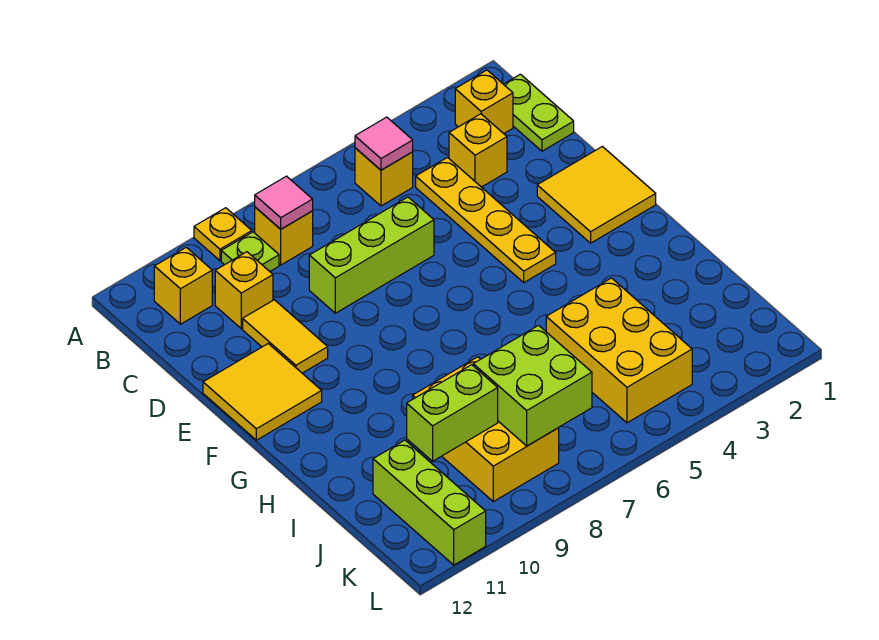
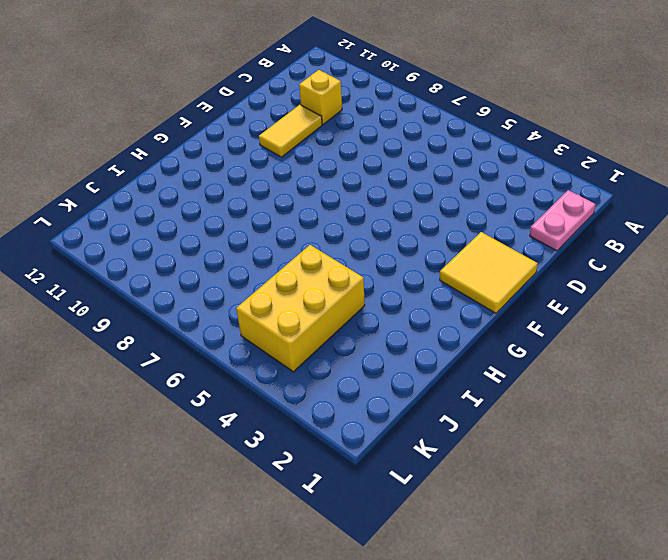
pink 1x2 plate [530,190,596,251] -> lime 1x2 plate [504,74,574,151]
none -> yellow 1x1 plate [194,208,252,261]
none -> yellow 1x1 brick [455,70,513,134]
none -> yellow 1x1 brick [355,148,413,206]

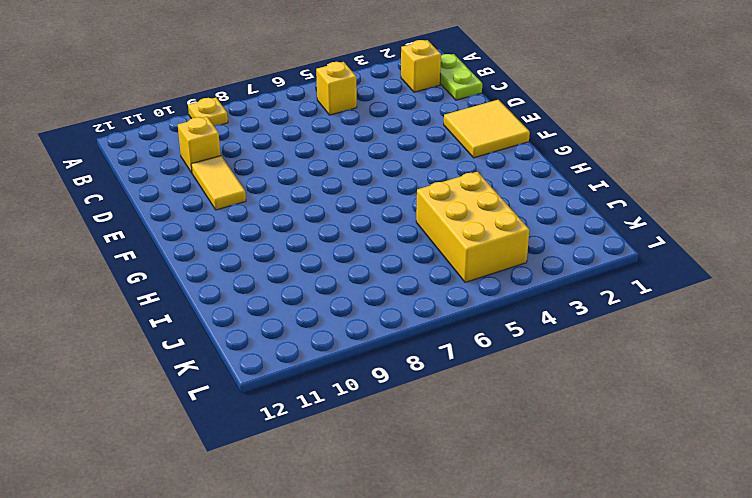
none -> yellow 1x1 brick [255,207,313,265]
none -> lime 1x1 plate [221,232,279,271]
none -> yellow 1x1 brick [154,247,212,324]

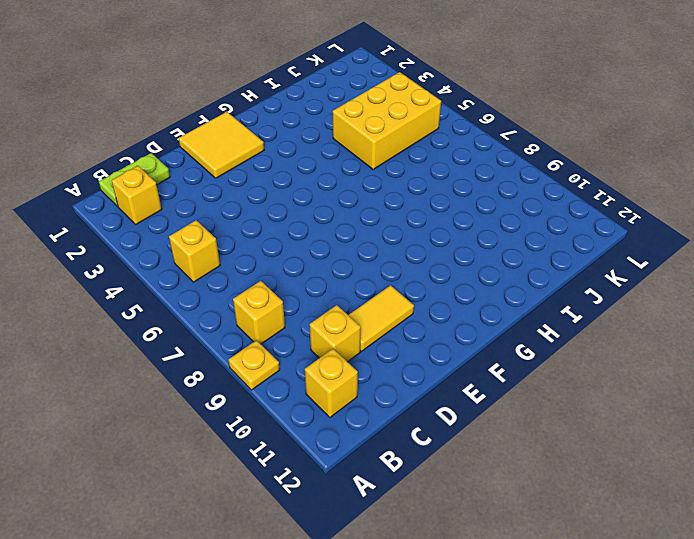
none -> lime 1x1 plate [221,232,279,271]
none -> yellow 1x1 brick [449,114,507,187]
none -> yellow 1x4 plate [416,158,556,282]

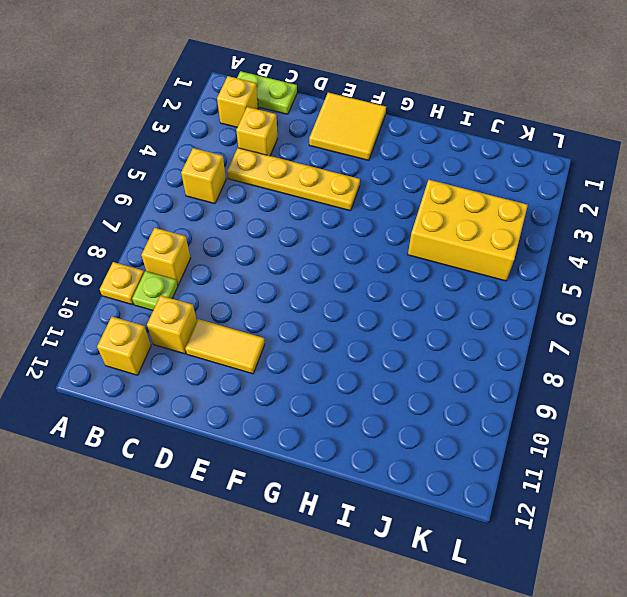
none -> lime 1x3 brick [309,197,434,313]
none -> yellow 2x2 tile [203,344,322,440]
none -> yellow 2x3 brick [413,357,559,502]

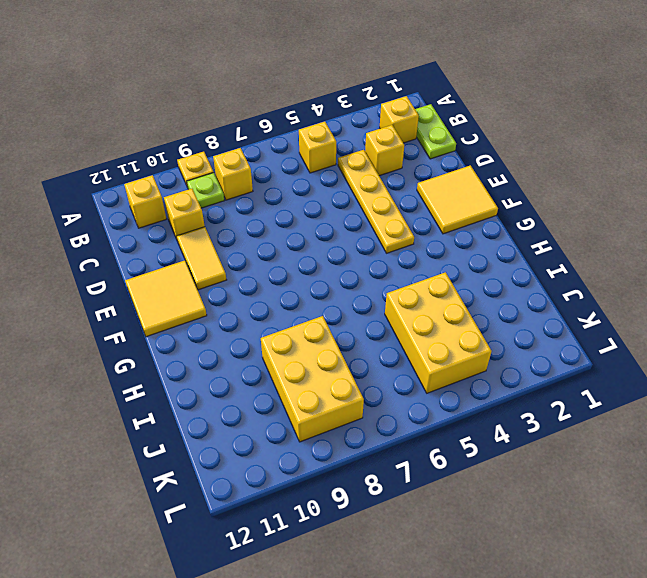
none -> lime 1x3 brick [309,197,434,313]
none -> lime 1x3 brick [373,440,486,565]
none -> pink 1x1 tile [355,117,413,170]

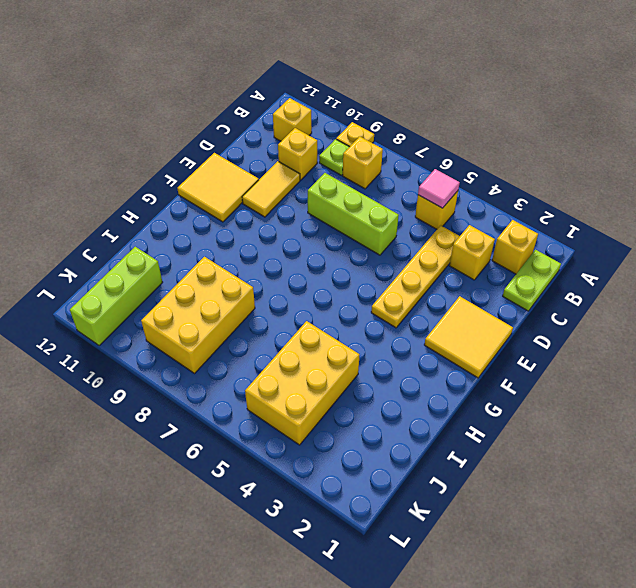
none -> pink 1x1 tile [255,176,313,229]
none -> lime 2x2 brick [473,325,592,446]
none -> lime 1x2 brick [407,365,498,462]

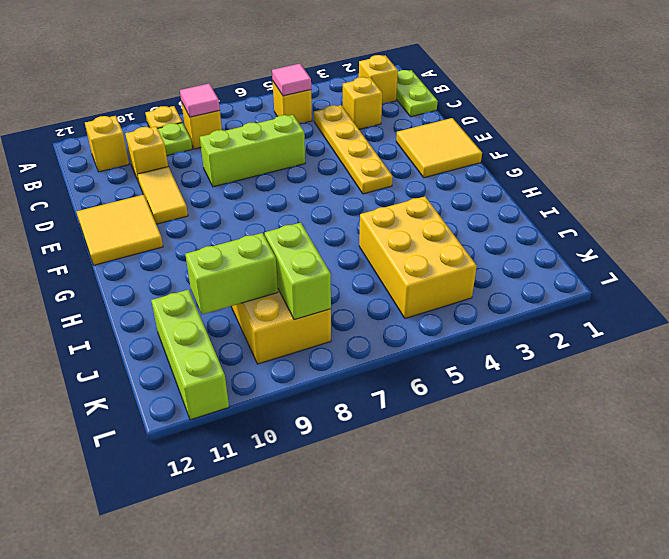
lime 1x2 brick [265,223,331,320] -> lime 2x2 brick [473,325,592,446]

